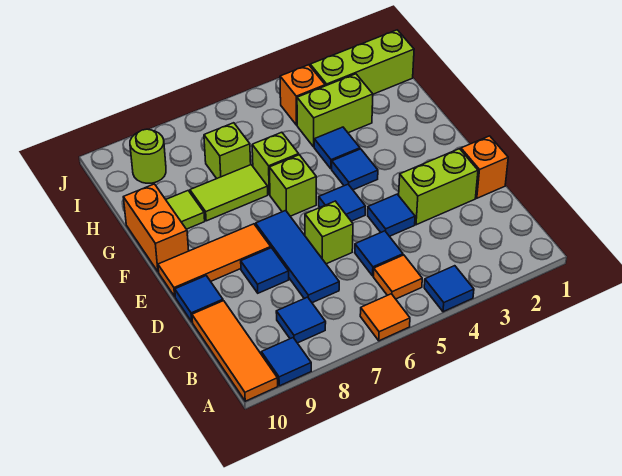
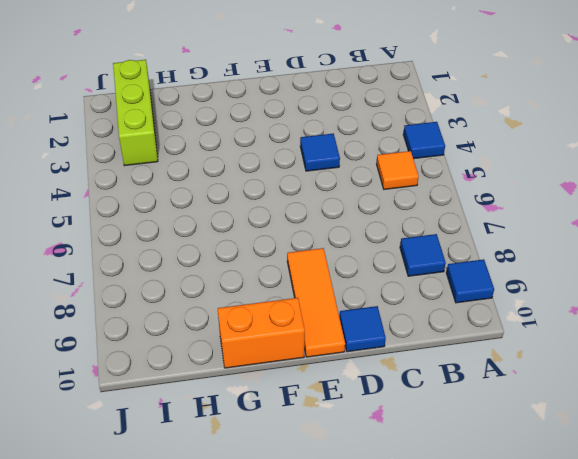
none -> orange 1x1 tile [360,294,410,341]
none -> orange 1x3 tile [192,301,278,401]
none -> blue 1x1 tile [355,231,403,276]

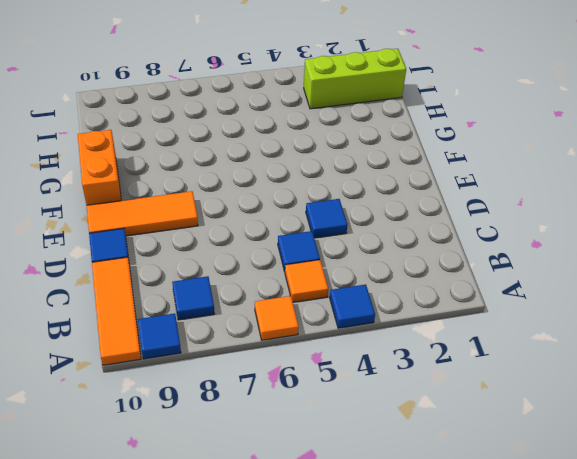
none -> blue 1x3 tile [256,210,339,303]
none -> orange 1x1 brick [461,136,508,198]
none -> lime 1x2 brick [399,149,478,225]

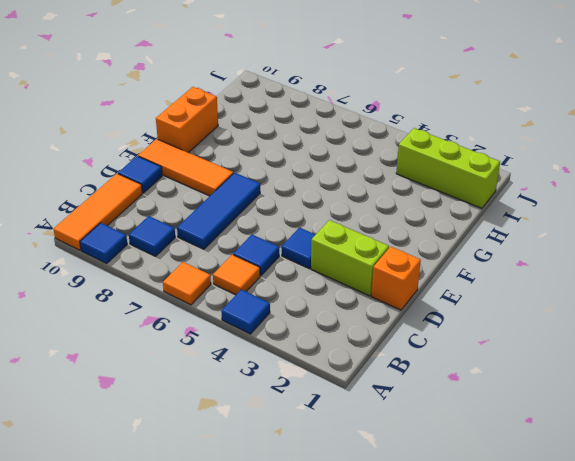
none -> lime 1x1 brick [305,201,353,264]
none -> blue 1x1 tile [241,248,289,293]
none -> blue 1x1 tile [319,184,366,221]

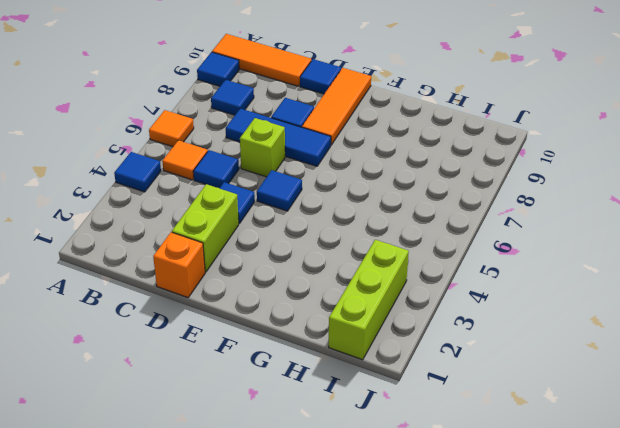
none -> blue 1x1 tile [332,149,378,190]
none -> lime 1x1 brick [269,155,316,216]
none -> orange 1x2 brick [123,184,189,272]

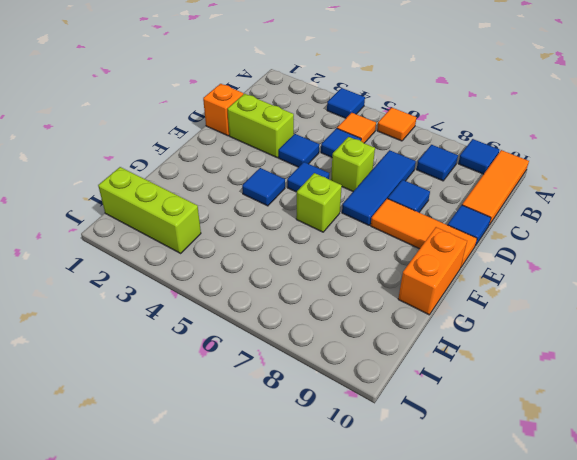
none -> blue 1x1 tile [314,127,360,169]
none -> lime 1x1 brick [252,132,299,195]
none -> lime 1x2 tile [190,165,268,221]

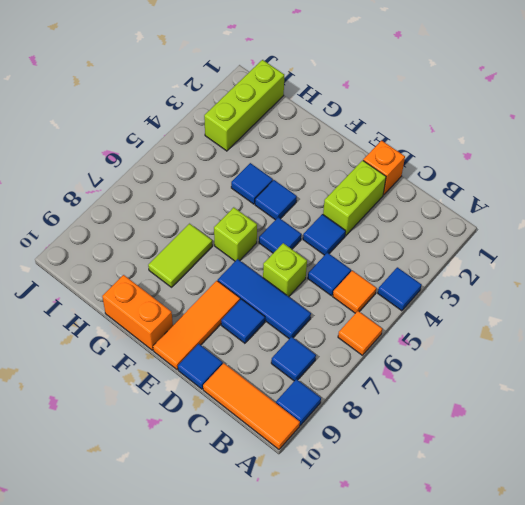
none -> lime 1x1 brick [252,132,299,195]
none -> lime 1x1 tile [166,191,205,229]
none -> lime 1x2 brick [297,74,373,147]

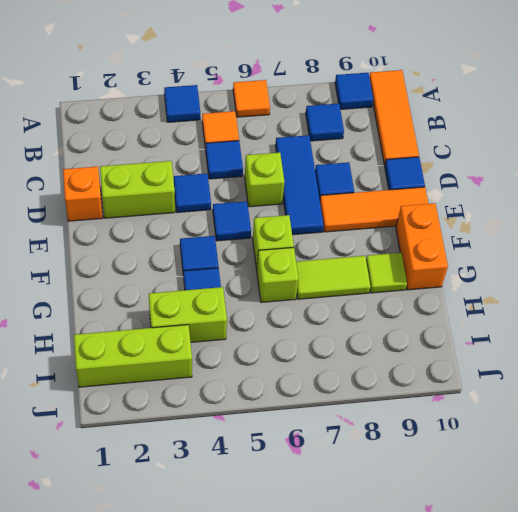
none -> lime 1x1 brick [204,123,251,179]
none -> orange 1x1 brick [280,65,325,125]
none -> lime 1x1 round brick [130,129,166,183]

